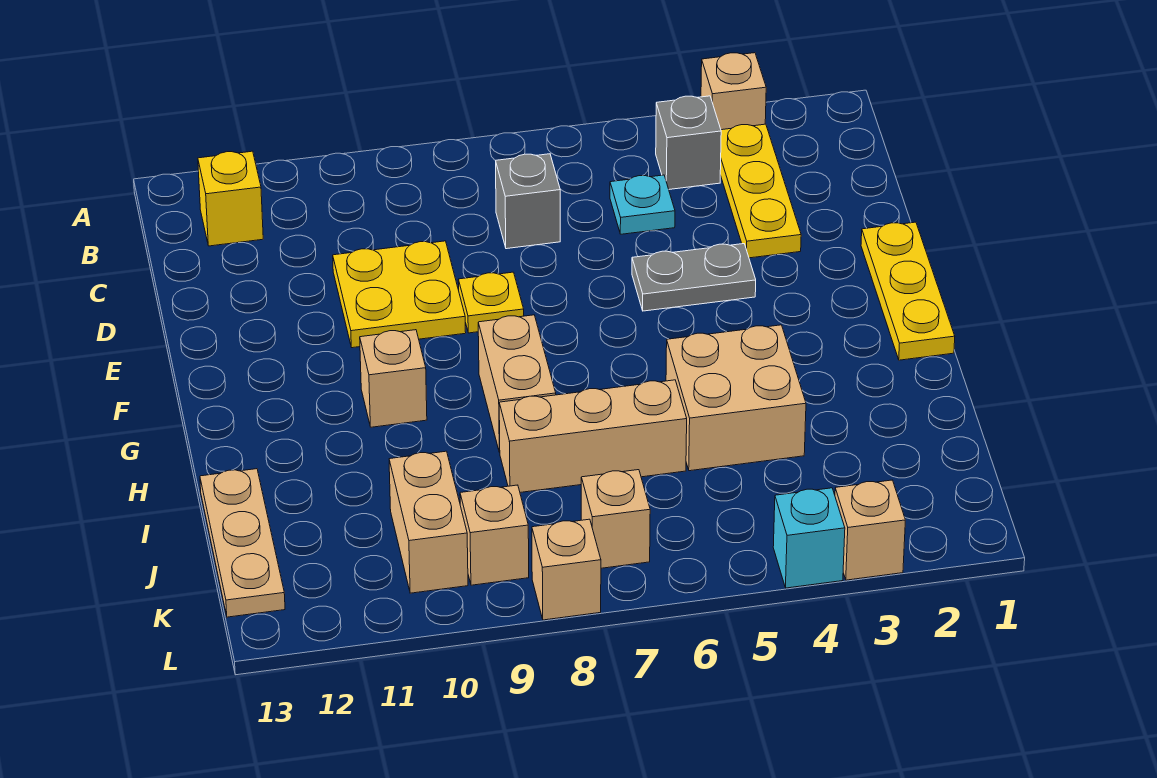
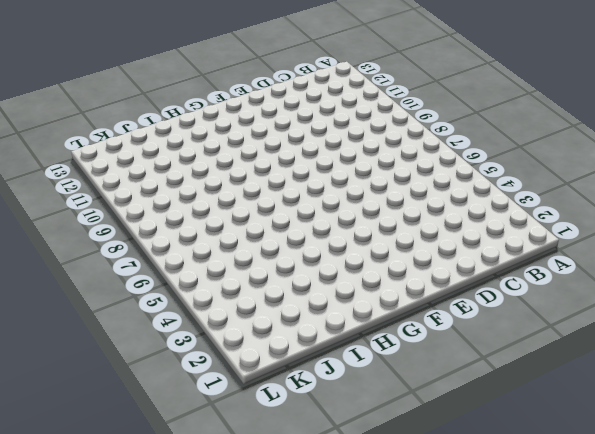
none -> tan 1x1 brick [701,53,766,130]
none -> yellow 1x3 plate [720,124,801,258]
none -> grey 1x1 brick [656,96,721,189]

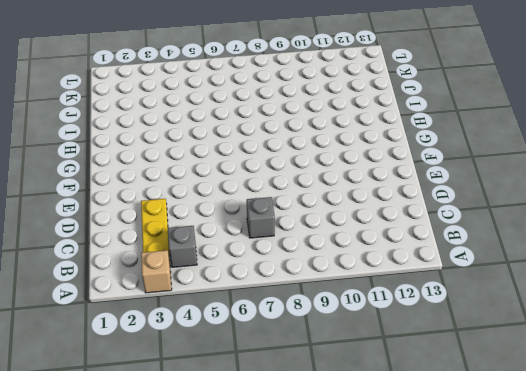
none -> yellow 1x1 brick [198,151,263,246]
none -> cyan 1x1 plate [610,175,675,234]
none -> yellow 2x2 plate [333,241,466,348]

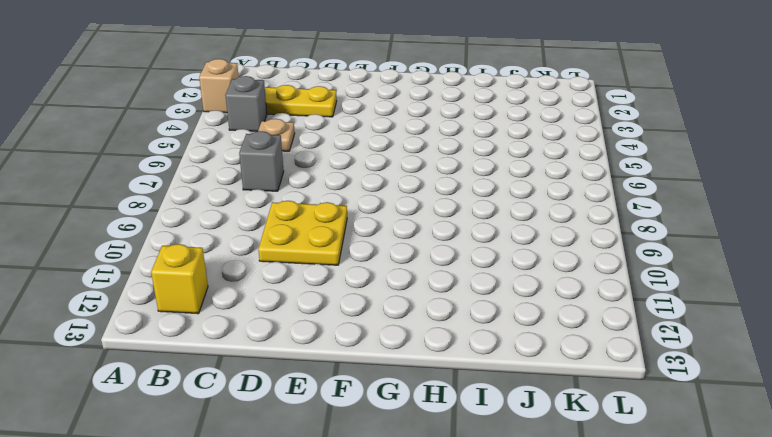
tan 1x1 plate [258,119,295,151] -> cyan 1x1 plate [610,175,675,234]
none -> yellow 1x3 plate [861,222,955,360]
none -> grey 1x2 plate [632,244,756,311]
none -> yellow 1x1 plate [458,272,524,333]

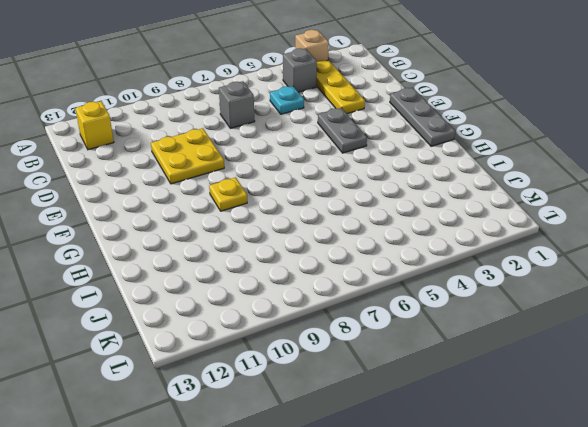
grey 1x3 plate [390,88,455,146] -> yellow 1x3 plate [861,222,955,360]
grey 1x2 plate [318,108,367,153] -> grey 1x2 plate turned to [632,244,756,311]
yellow 1x1 plate [209,177,247,211] -> yellow 1x1 plate moved to [458,272,524,333]
none -> tan 1x2 brick [478,315,556,452]
none -> tan 1x1 brick [360,330,427,427]
none -> tan 2x2 brick [666,325,806,471]

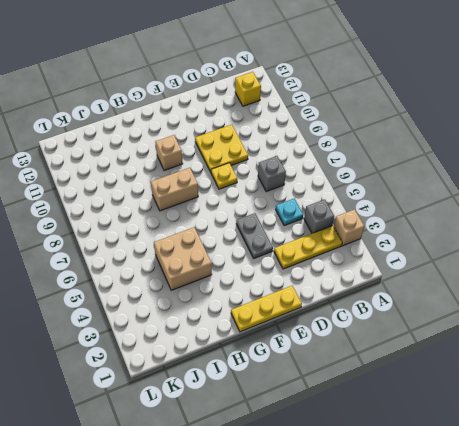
none -> tan 1x3 brick [499,380,687,492]
none -> tan 1x3 plate [200,469,285,617]
none -> tan 1x2 brick [389,451,468,593]

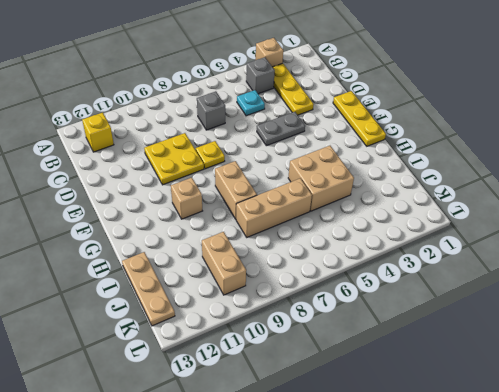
none -> tan 1x1 brick [581,470,650,568]
none -> tan 1x1 brick [460,485,529,585]
none -> tan 1x1 brick [835,480,905,580]

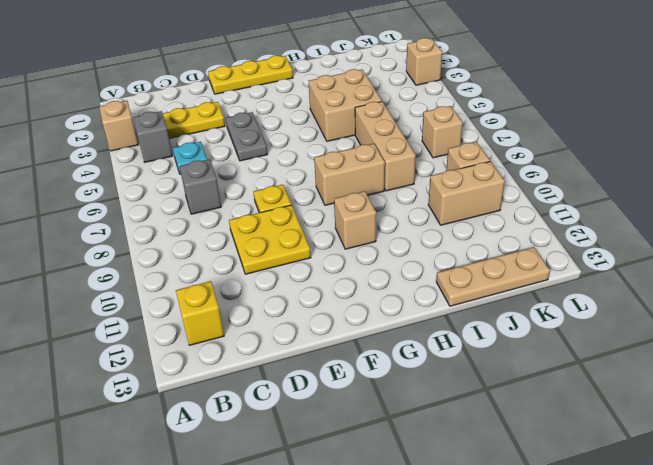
none -> cyan 1x1 brick [773,488,845,588]
none -> tan 1x1 brick [532,519,601,620]

